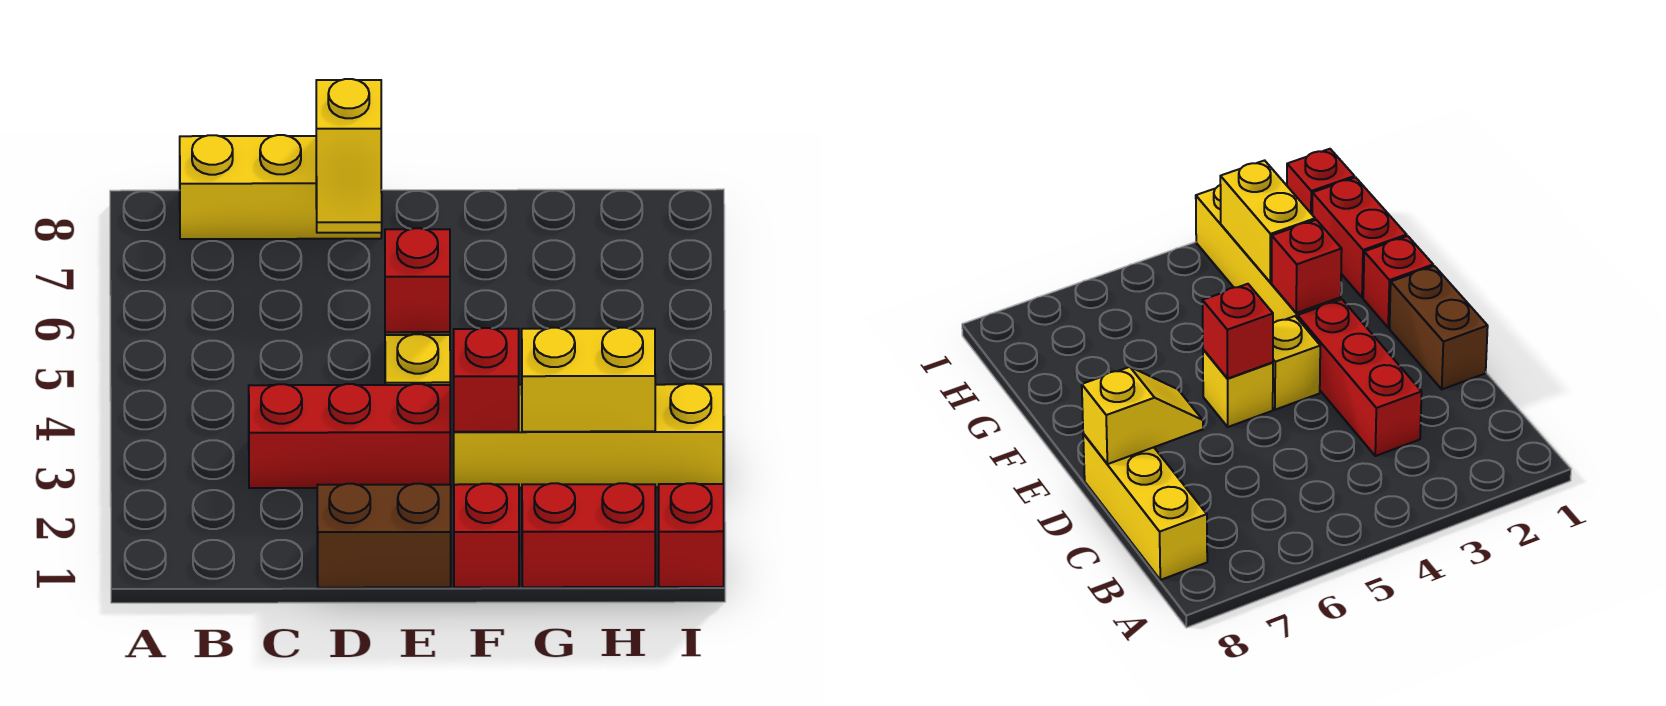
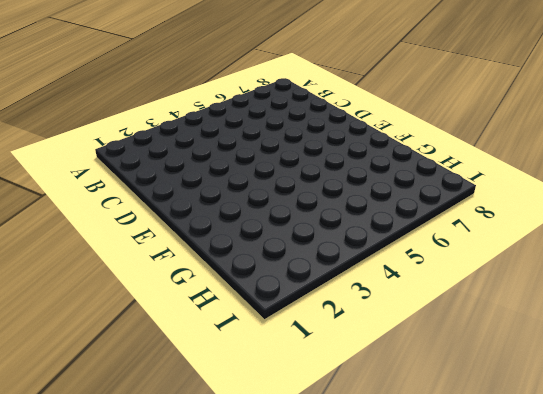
none -> yellow 1x3 brick [180,135,381,239]
none -> red 1x3 brick [249,384,450,488]
none -> brown 1x2 brick [317,484,451,588]

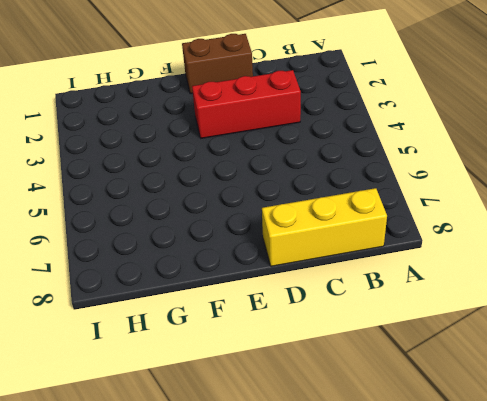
none -> yellow 1x1 brick [385,334,450,385]
none -> yellow 1x1 brick [1203,349,1273,427]
none -> red 1x1 brick [454,484,519,587]

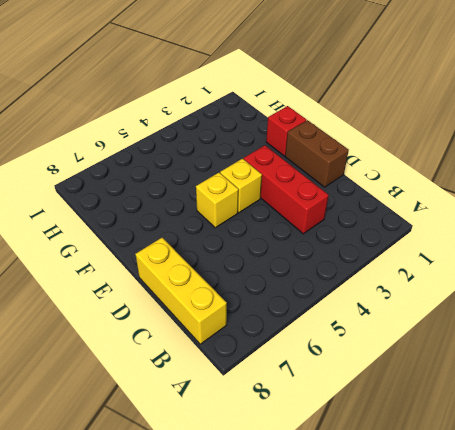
none -> yellow 1x4 brick [454,384,723,488]
none -> red 1x2 brick [522,483,655,587]
none -> red 1x1 brick [659,483,724,587]

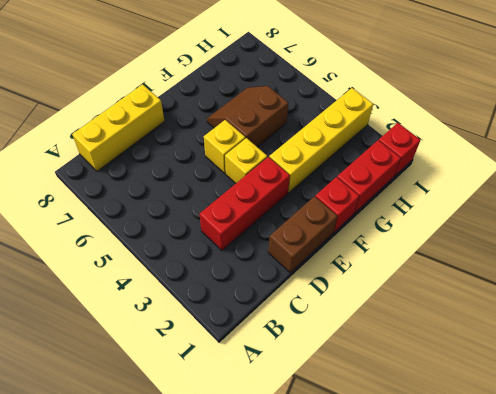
brown 2x2 slope [207,86,288,147] -> none
none -> yellow 1x2 slope [316,79,382,233]
none -> red 1x1 brick [385,228,450,332]
none -> red 1x1 brick [454,328,519,432]

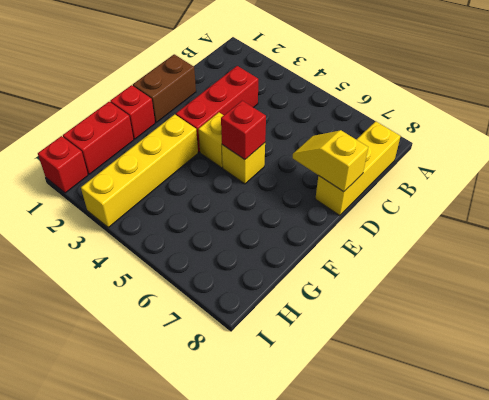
none -> red 1x1 brick [454,328,519,432]
none -> yellow 1x2 brick [522,328,655,432]

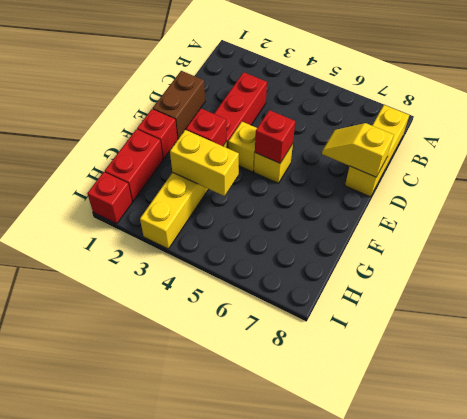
yellow 1x2 brick [170,130,239,196] -> yellow 1x2 brick turned to [522,328,655,432]

